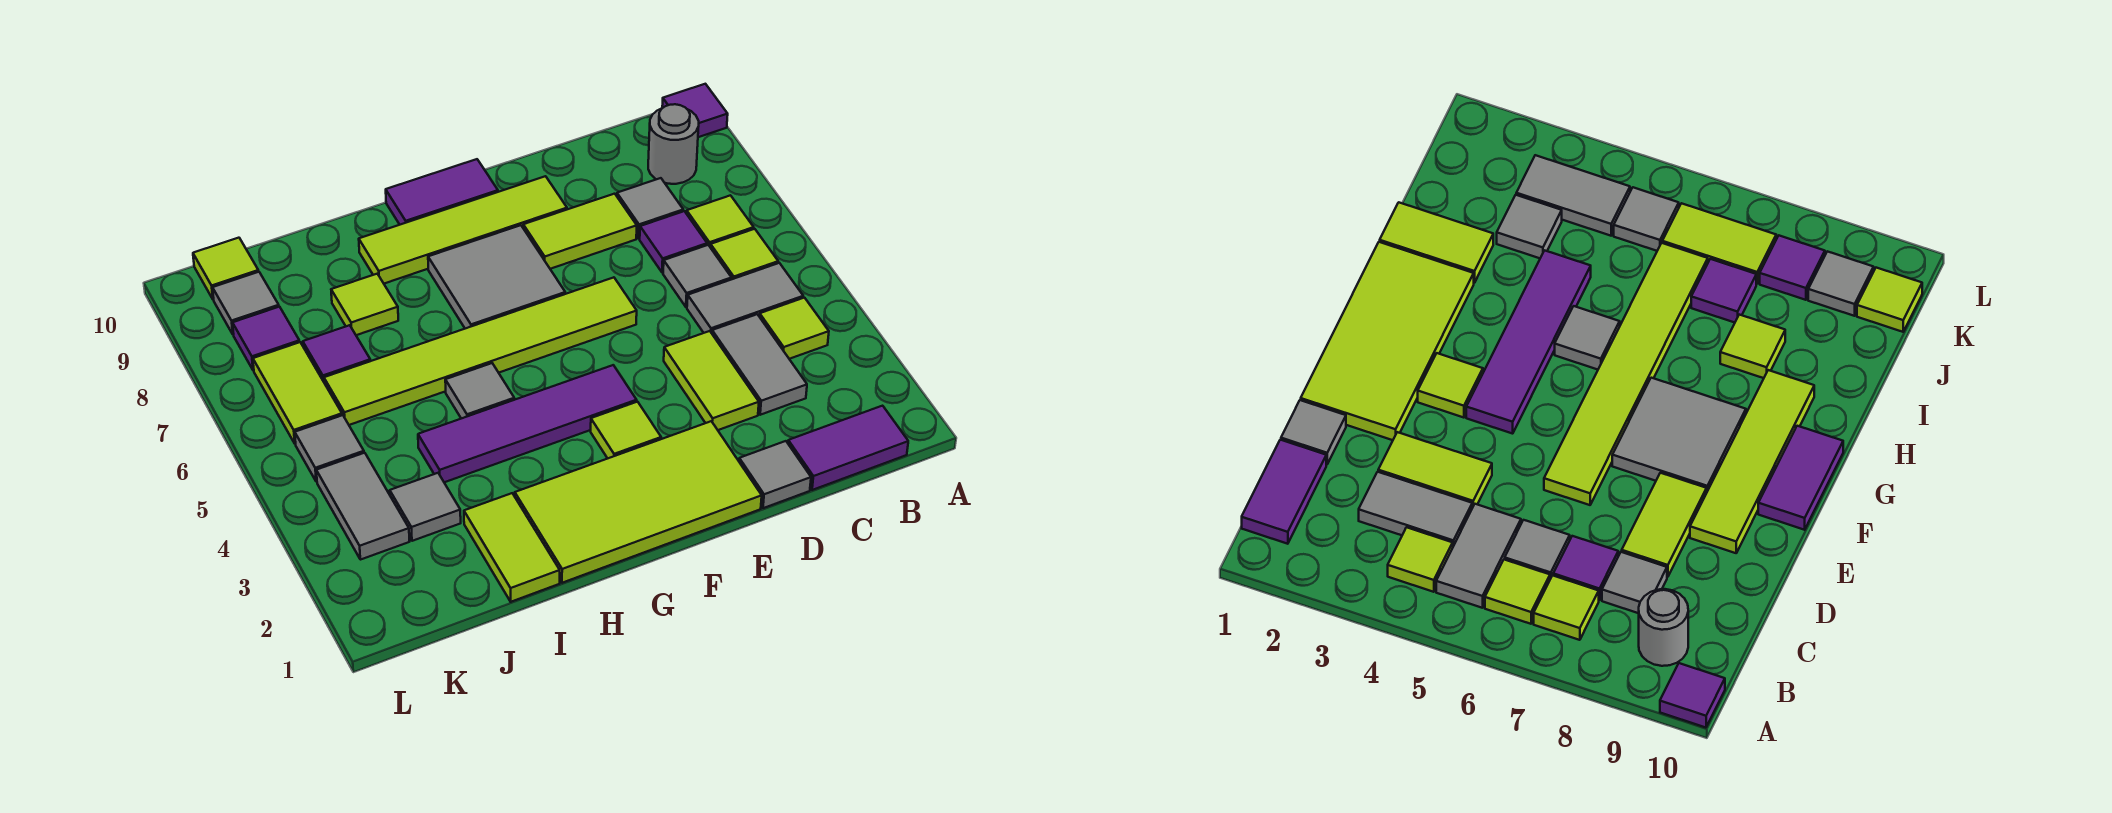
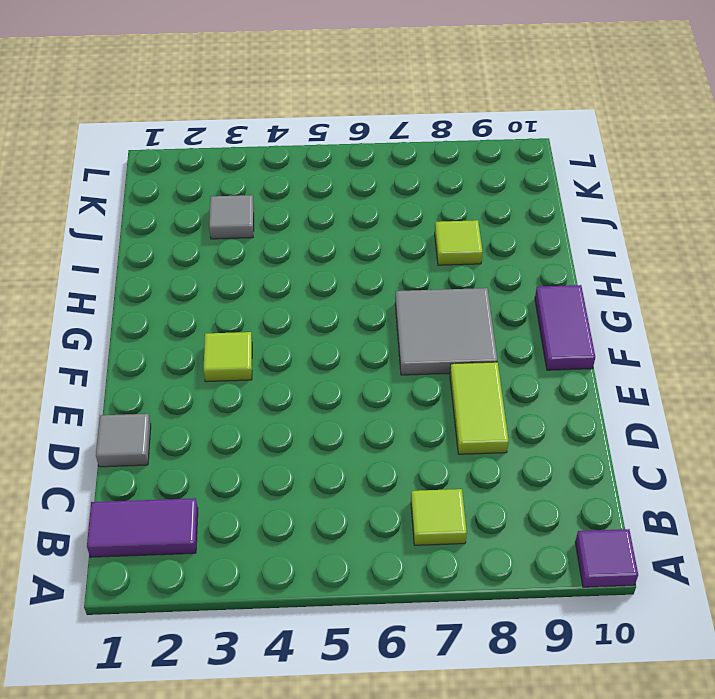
purple 1x2 tile [87,498,198,557] -> purple 1x2 tile turned to [788,406,908,490]
none -> lime 1x1 tile [760,298,829,359]
none -> grey 1x2 tile [687,263,803,333]
none -> lime 1x1 tile [710,229,778,279]
none -> grey 1x1 round brick [648,104,699,184]

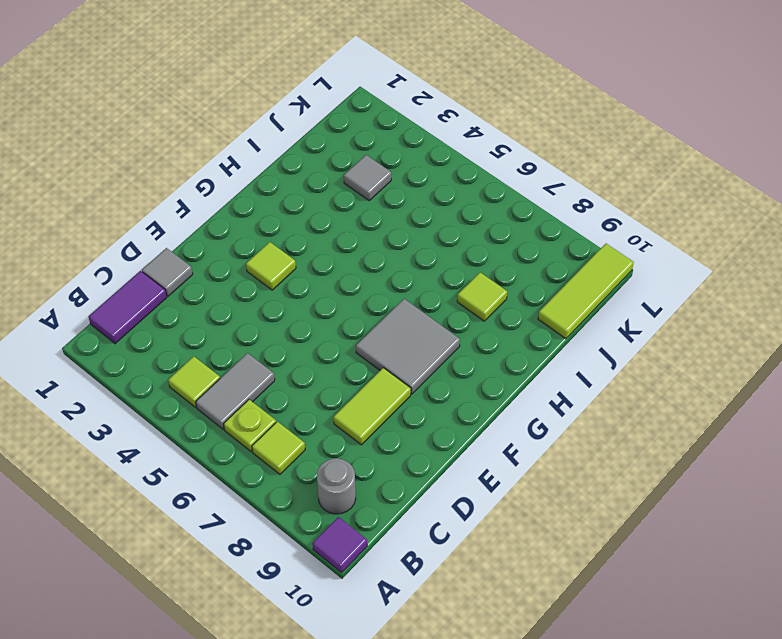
lime 1x1 plate [224,400,276,452] -> lime 1x1 tile [710,229,778,279]
lime 1x3 tile [538,244,634,339] -> lime 1x1 tile [193,238,258,300]
none -> grey 1x2 tile [712,314,807,415]
none -> grey 1x1 tile [663,245,731,307]
none -> purple 1x1 tile [640,211,707,273]
none -> grey 1x1 tile [617,178,683,238]

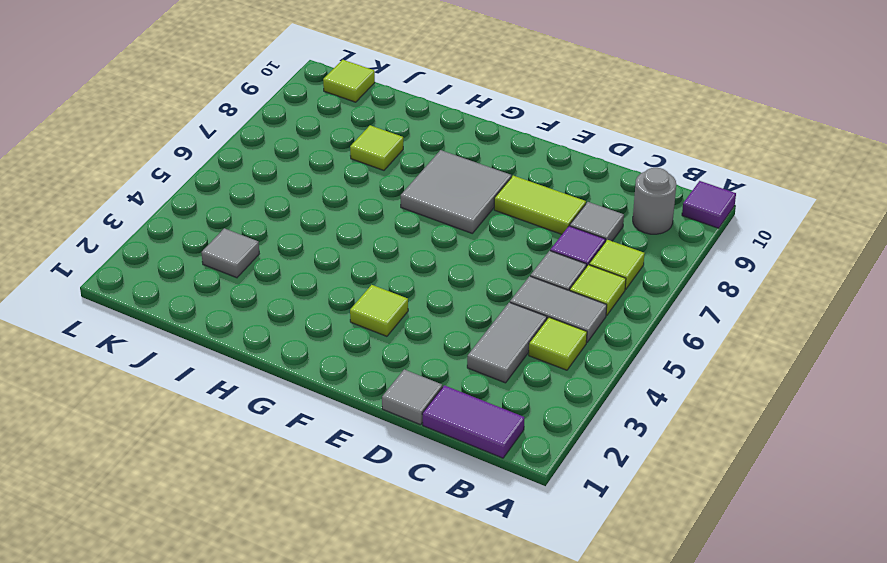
none -> lime 1x2 tile [664,331,759,430]
none -> lime 2x4 tile [515,421,762,583]
none -> lime 1x6 tile [324,277,637,425]
none -> lime 1x4 tile [359,176,567,284]

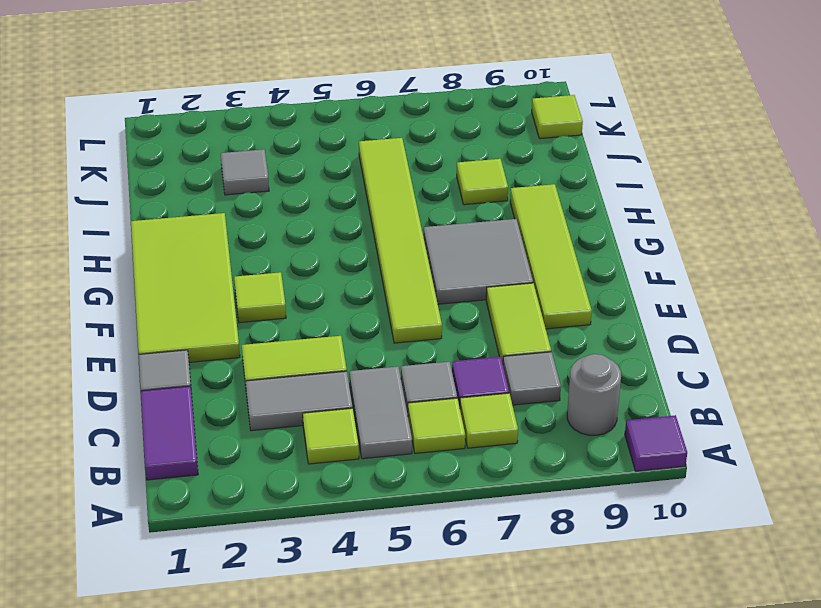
none -> purple 1x4 tile [418,365,637,482]
none -> purple 1x2 tile [386,159,498,225]
none -> grey 1x1 tile [445,363,514,419]
none -> lime 1x2 tile [464,493,560,602]

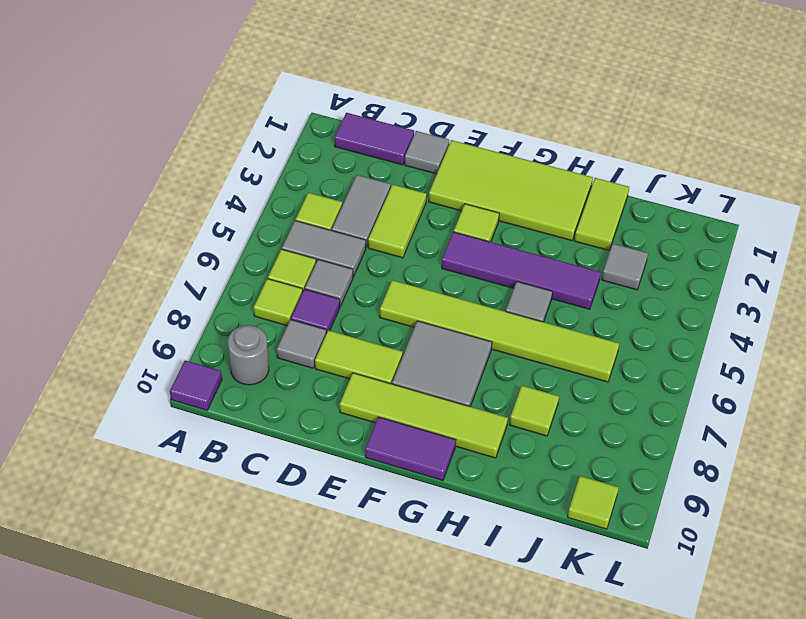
none -> purple 1x1 tile [303,325,370,382]
none -> grey 1x2 tile [316,453,410,560]
none -> grey 1x1 tile [295,415,364,482]
none -> lime 1x2 tile [253,342,342,444]

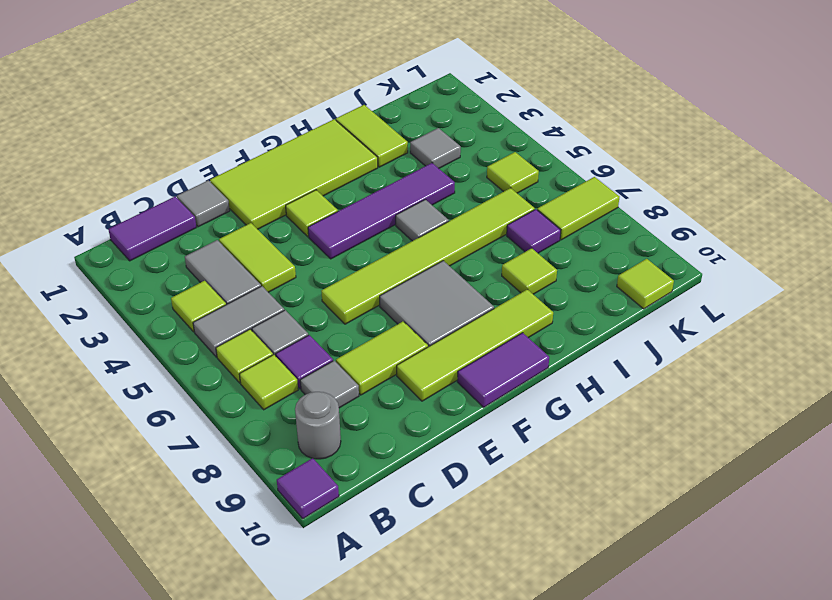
lime 1x1 tile [487,152,539,193] -> grey 1x1 tile [295,415,364,482]
lime 1x2 tile [537,177,619,240] -> lime 1x2 tile turned to [253,342,342,444]
none -> grey 1x2 tile [316,453,410,560]
none -> purple 1x1 tile [233,307,299,370]
none -> grey 1x1 tile [213,272,279,335]

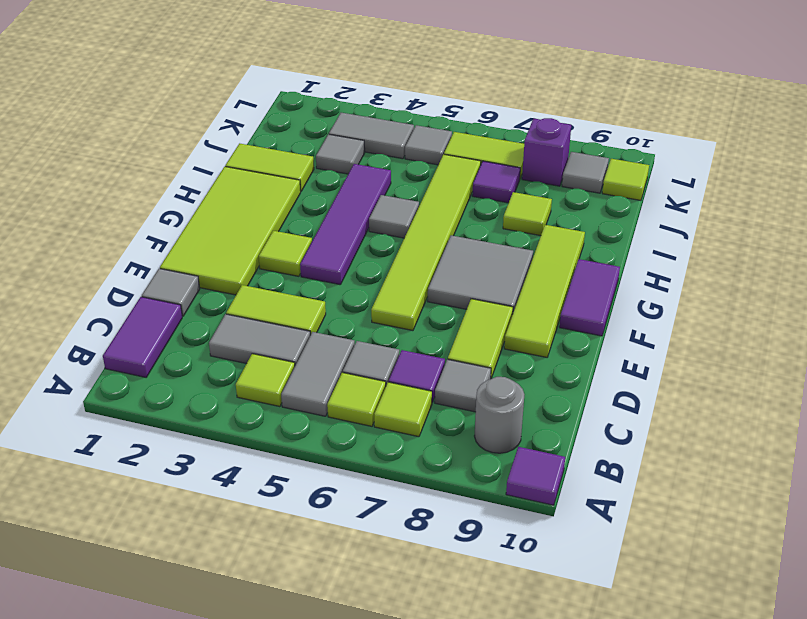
purple 1x1 brick [522,118,571,186] -> purple 1x1 tile [233,307,299,370]

